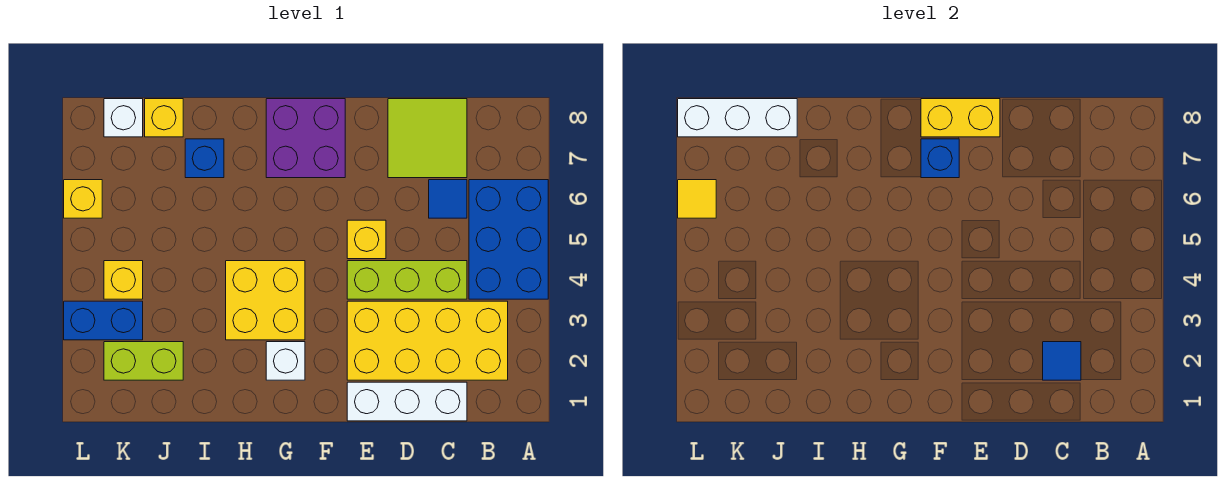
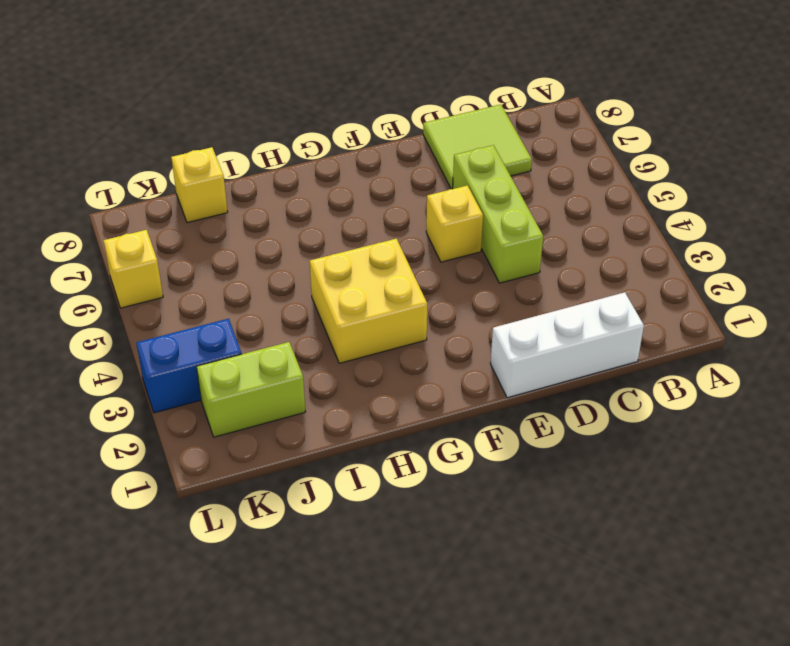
lime 1x3 brick [453,145,543,283] -> lime 1x3 brick turned to [347,261,467,299]
none -> blue 2x3 brick [469,180,548,299]
none -> yellow 2x4 brick [347,301,508,380]
none -> blue 1x1 tile [429,180,467,218]

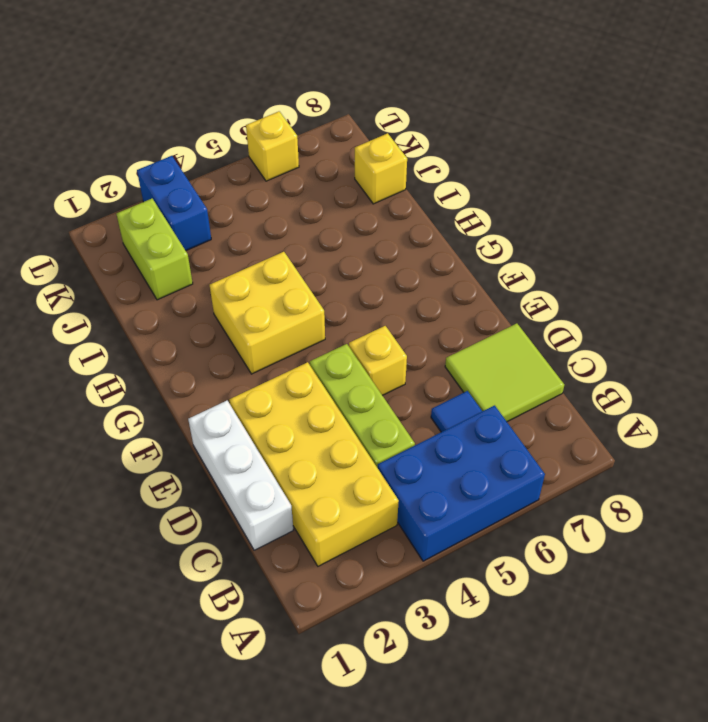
none -> purple 2x2 brick [266,99,345,178]
none -> white 1x1 brick [266,342,305,380]
none -> blue 1x1 brick [185,139,224,178]

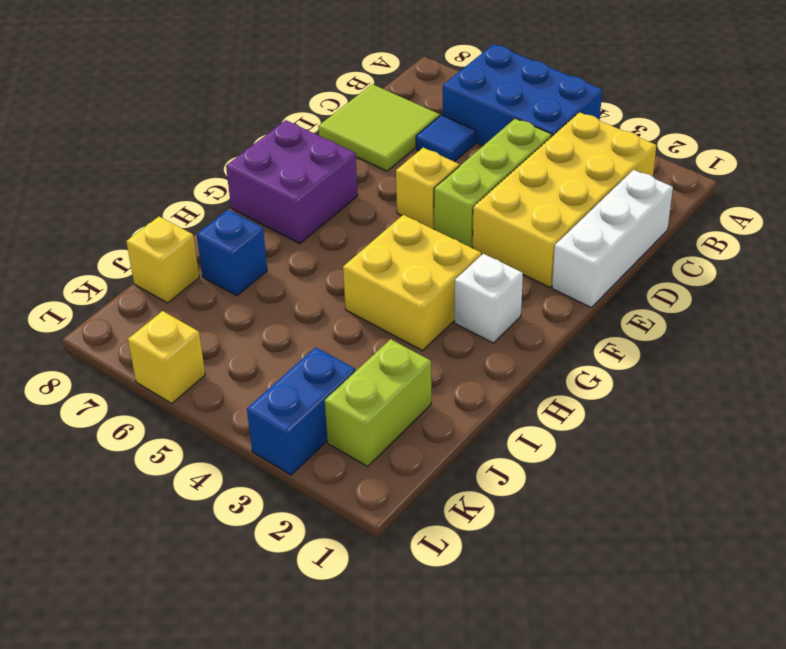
none -> yellow 1x1 brick [104,261,143,299]
none -> white 1x1 brick [104,99,143,137]
none -> blue 1x1 tile [1043,342,1081,380]

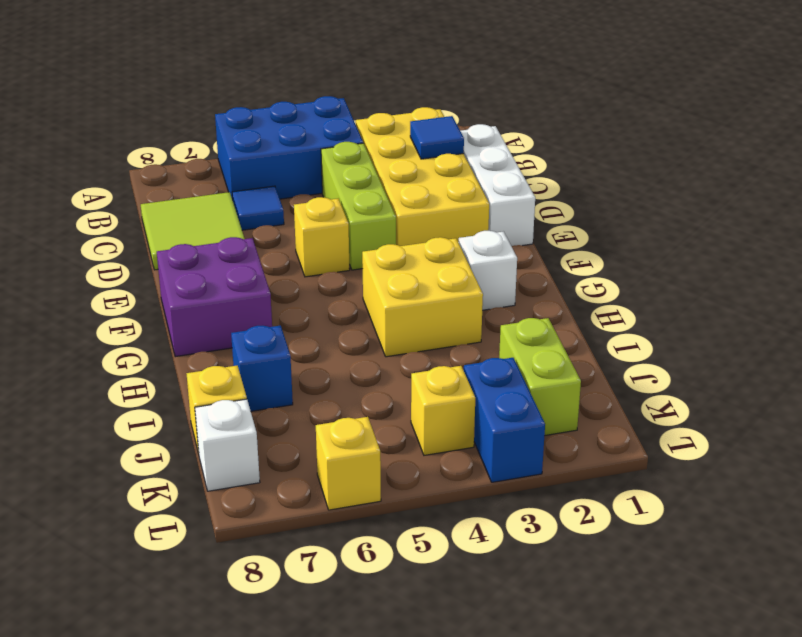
none -> yellow 1x2 brick [921,99,1000,137]
none -> blue 1x1 brick [921,139,959,178]
none -> white 1x3 brick [678,99,797,137]

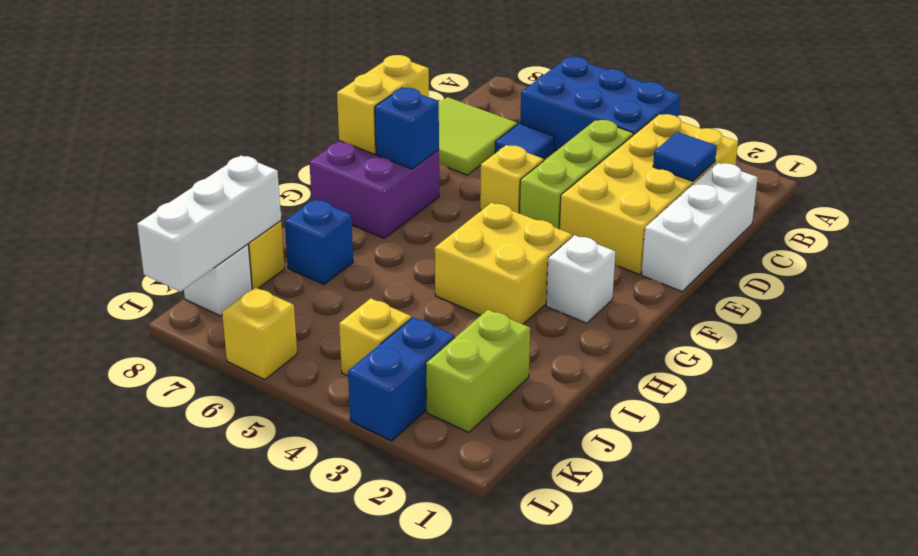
none -> yellow 1x1 tile [678,180,716,218]

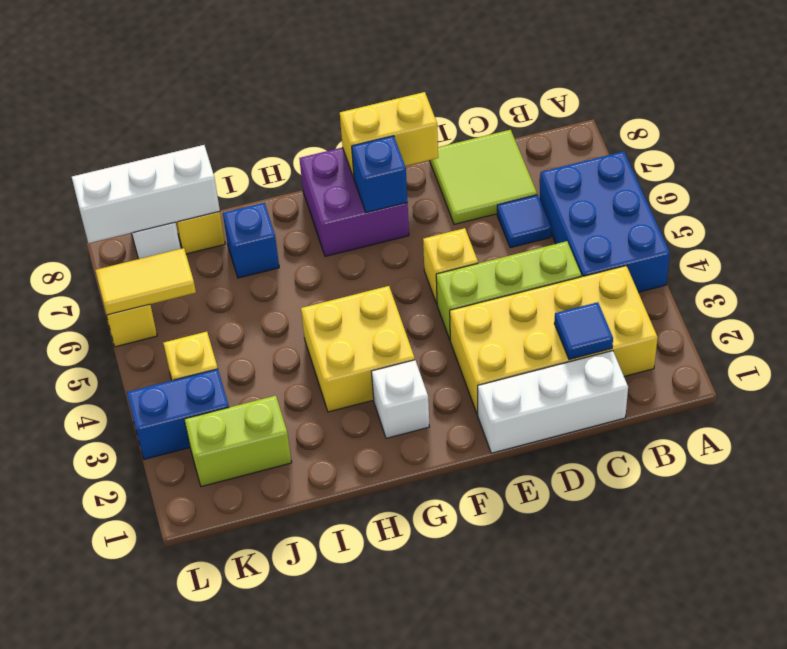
yellow 1x2 tile [95,248,196,315] -> yellow 1x1 tile [678,180,716,218]

